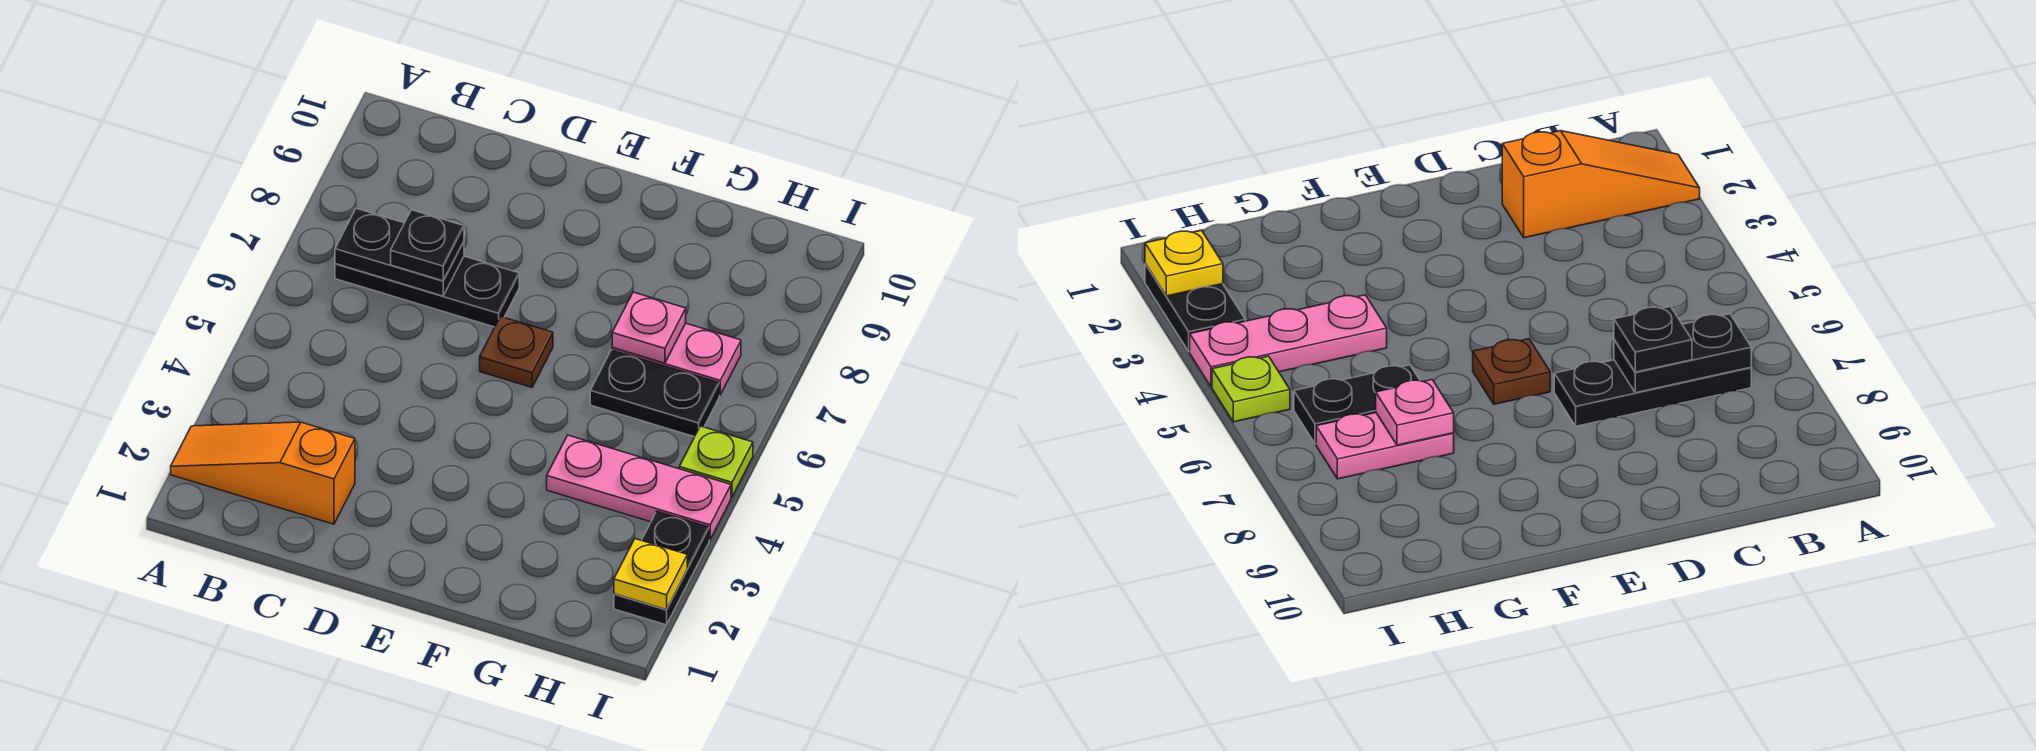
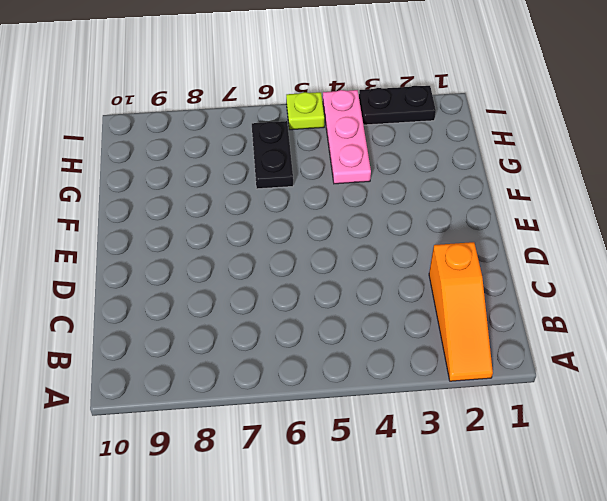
none -> black 1x3 plate [335,256,519,327]
none -> brown 1x1 plate [480,316,553,387]
none -> pink 1x2 plate [612,323,741,395]

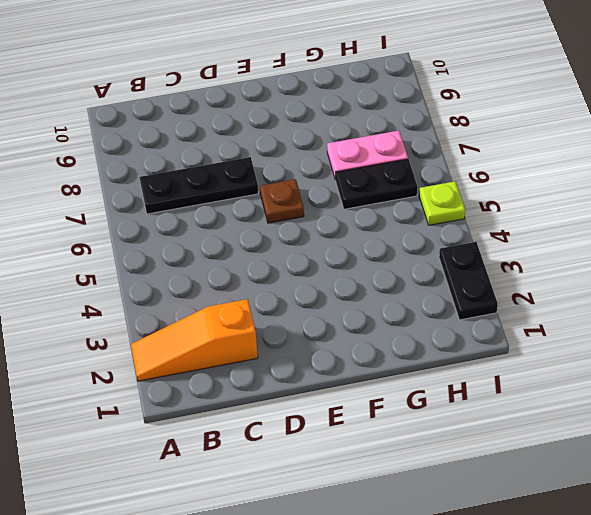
none -> pink 1x3 plate [547,435,731,540]
none -> black 1x2 plate [335,208,464,296]
none -> pink 1x1 plate [612,292,686,363]

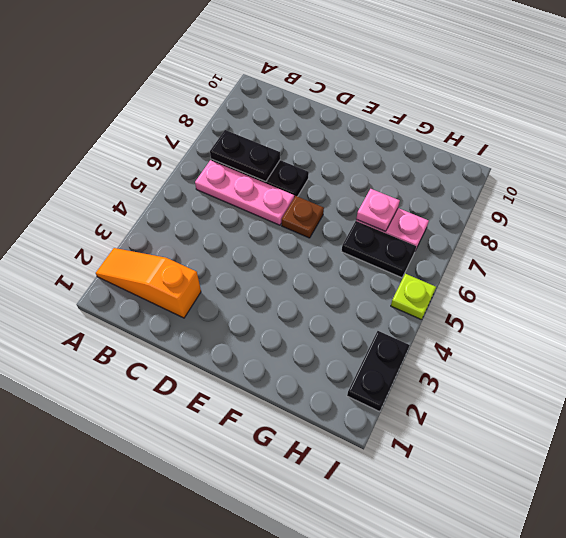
pink 1x3 plate [195,160,294,225] -> pink 1x3 plate moved to [547,435,731,540]
none -> yellow 1x1 plate [614,539,687,610]
none -> black 1x1 plate [391,210,464,281]

